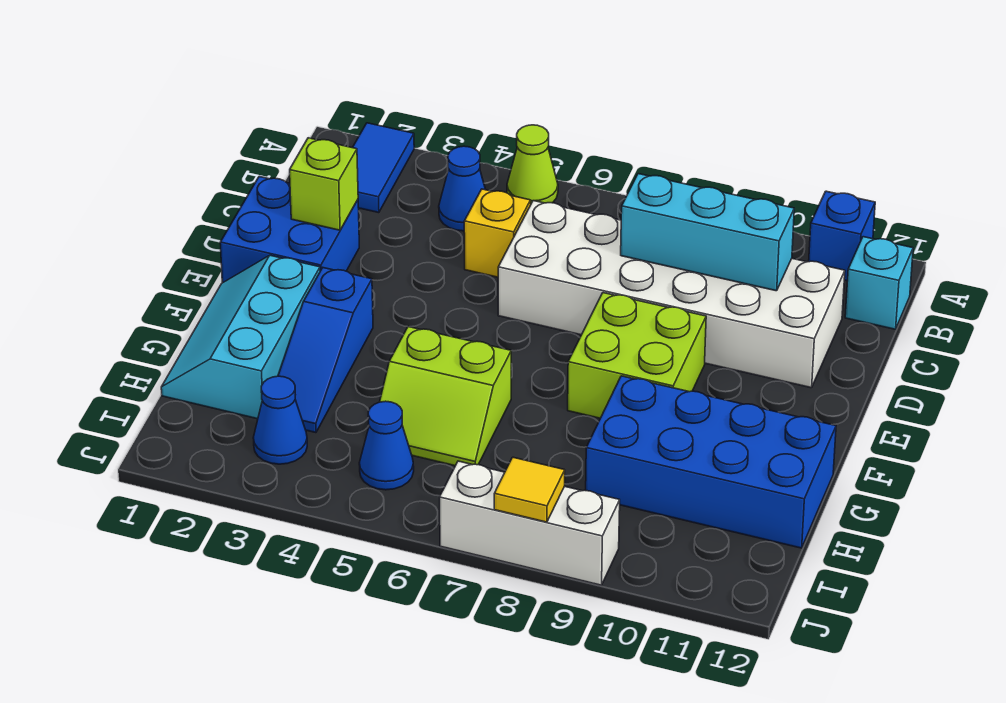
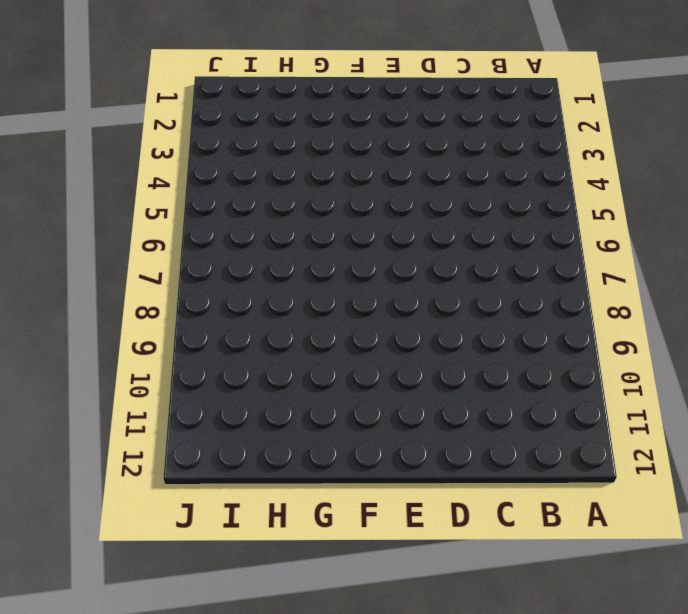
none -> blue 1x2 tile [353,123,414,213]
none -> lime 1x1 cone [507,125,558,203]
none -> blue 1x1 brick [809,191,875,281]

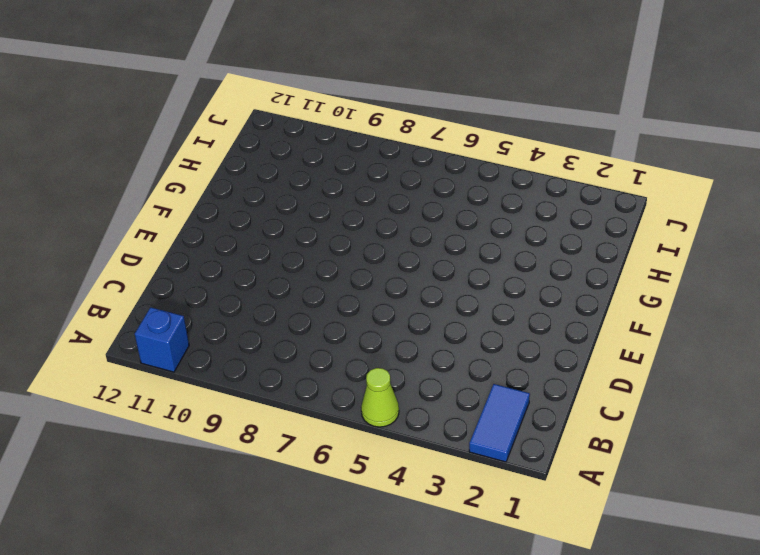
none -> blue 1x1 cone [439,146,486,231]
none -> cyan 1x1 brick [845,237,913,329]
none -> yellow 1x1 brick [464,189,531,277]

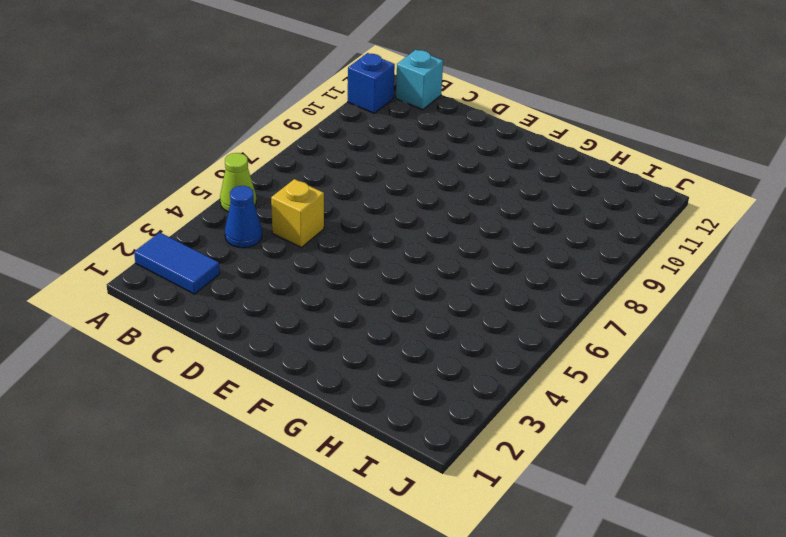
none -> white 2x6 brick [498,201,845,388]
none -> blue 2x2 brick [220,177,359,283]
none -> lime 2x2 brick [568,293,706,418]

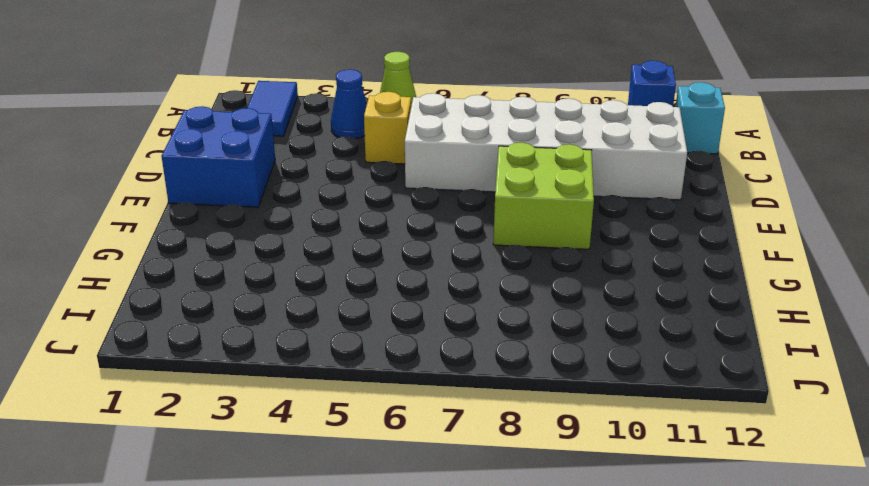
none -> cyan 2x3 slope [161,255,320,419]
none -> blue 1x3 slope [278,268,373,433]
none -> lime 2x2 slope [380,327,511,466]

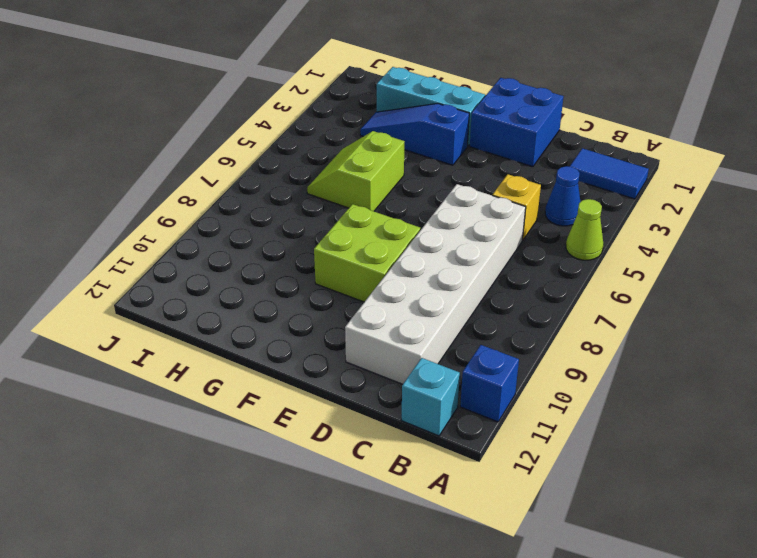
none -> blue 2x4 brick [586,376,836,548]
none -> blue 1x1 cone [253,376,307,464]
none -> blue 1x1 cone [359,401,414,490]

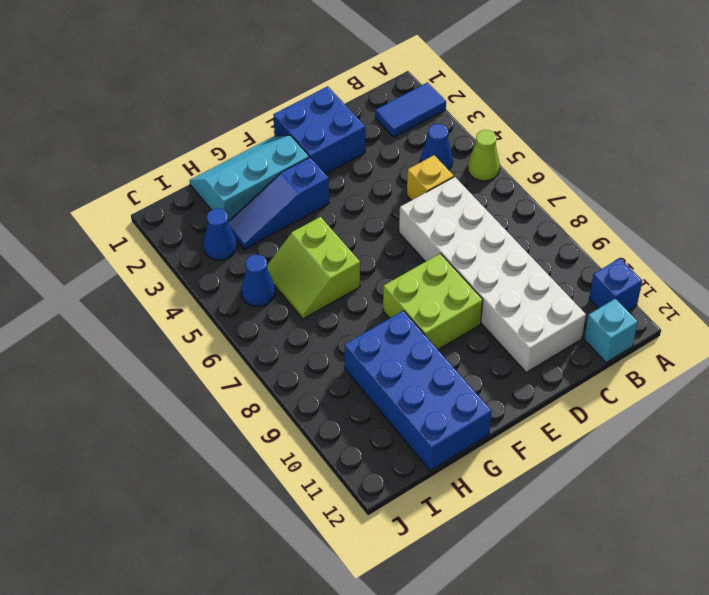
none -> white 1x3 brick [440,461,620,585]
none -> cyan 1x3 brick [621,174,794,291]
none -> lime 1x1 brick [290,138,358,230]

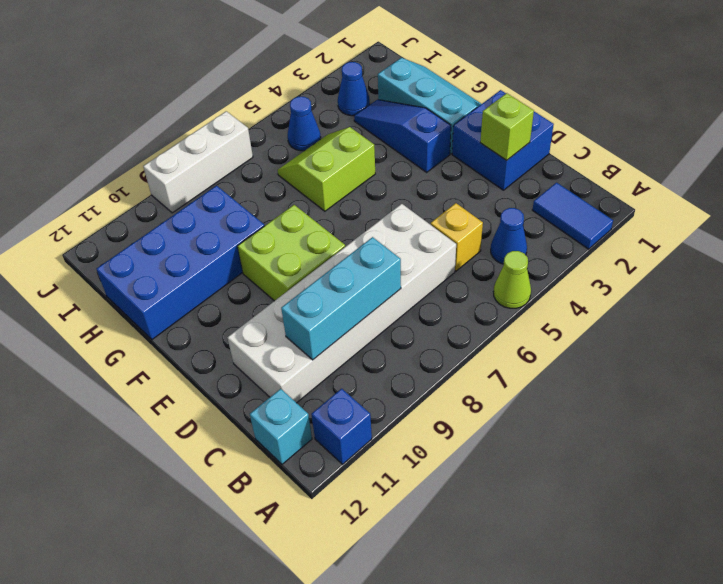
none -> yellow 1x1 tile [494,457,565,522]

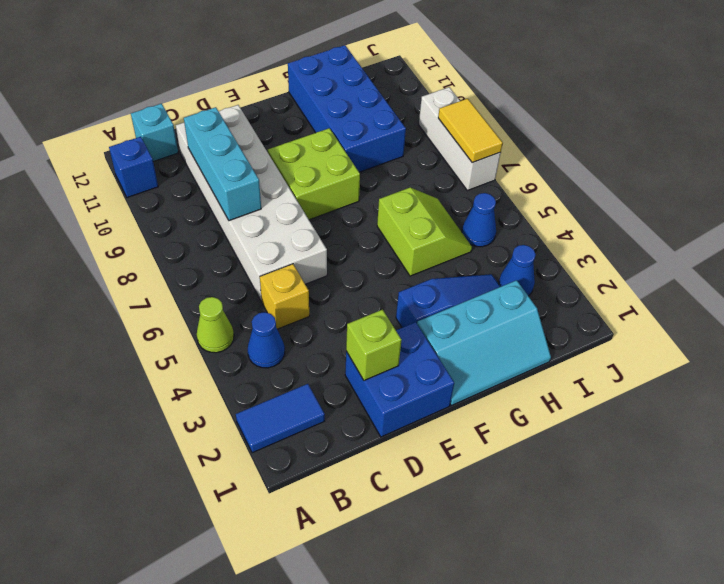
yellow 1x2 tile [438,99,503,163] -> yellow 1x1 tile [494,457,565,522]

